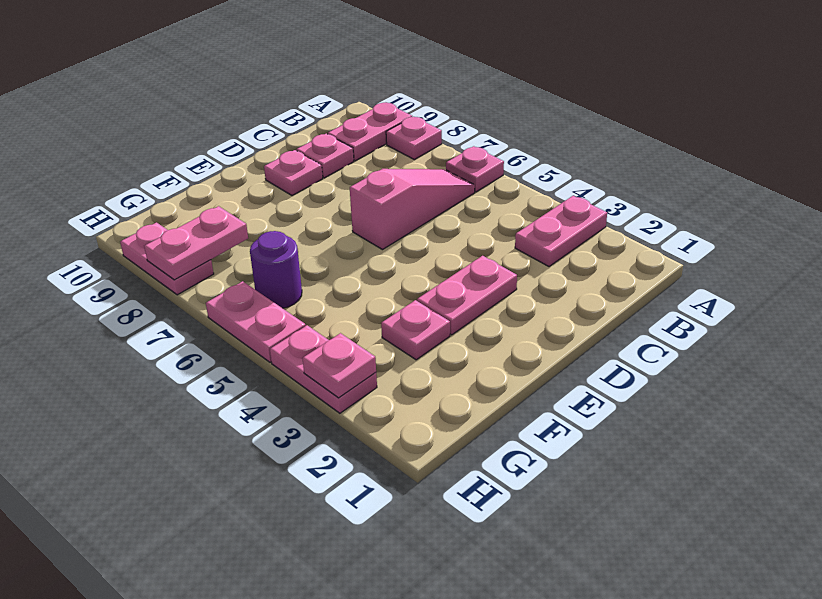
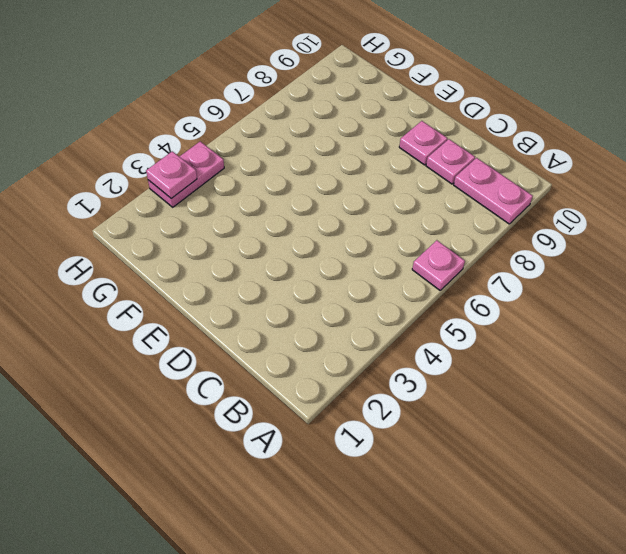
none -> pink 1x2 plate [515,196,607,266]
none -> pink 1x1 plate [386,117,442,159]
none -> pink 1x3 slope [350,169,475,250]

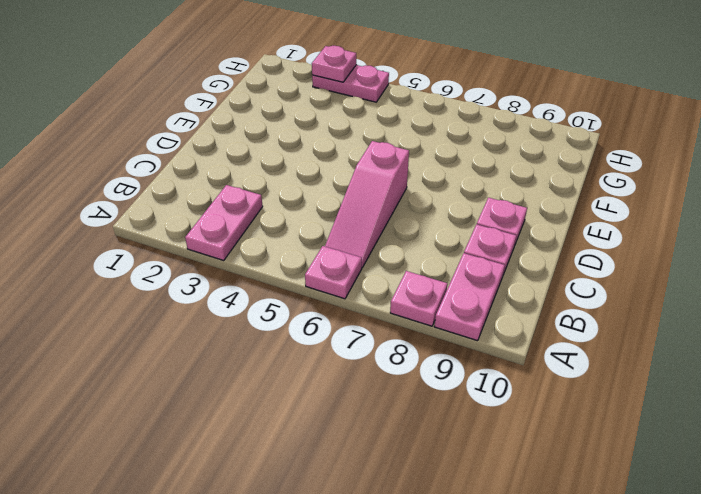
none -> pink 1x2 plate [417,256,517,335]
none -> pink 1x1 plate [381,300,450,360]
none -> purple 1x1 round brick [250,231,302,308]

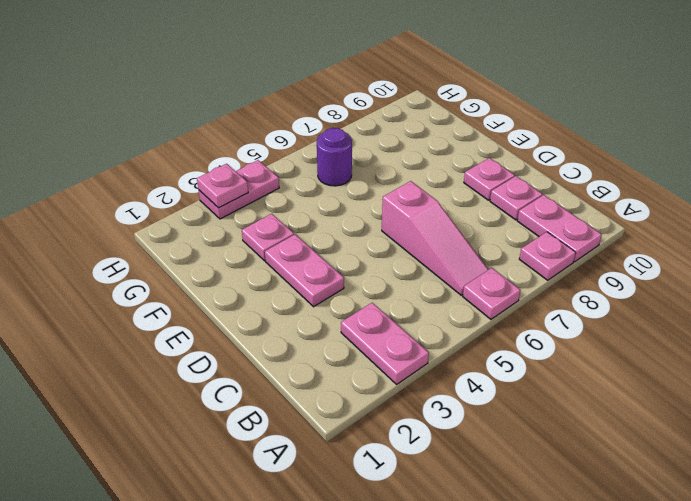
none -> pink 1x2 plate [206,281,306,362]
none -> pink 1x2 plate [120,223,214,295]
none -> pink 1x2 plate [144,206,248,280]

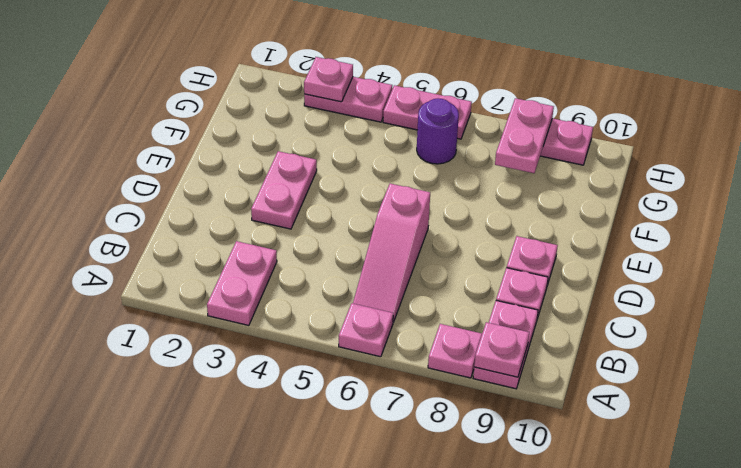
pink 1x1 plate [474,322,529,377] -> pink 1x1 plate moved to [381,300,450,360]

